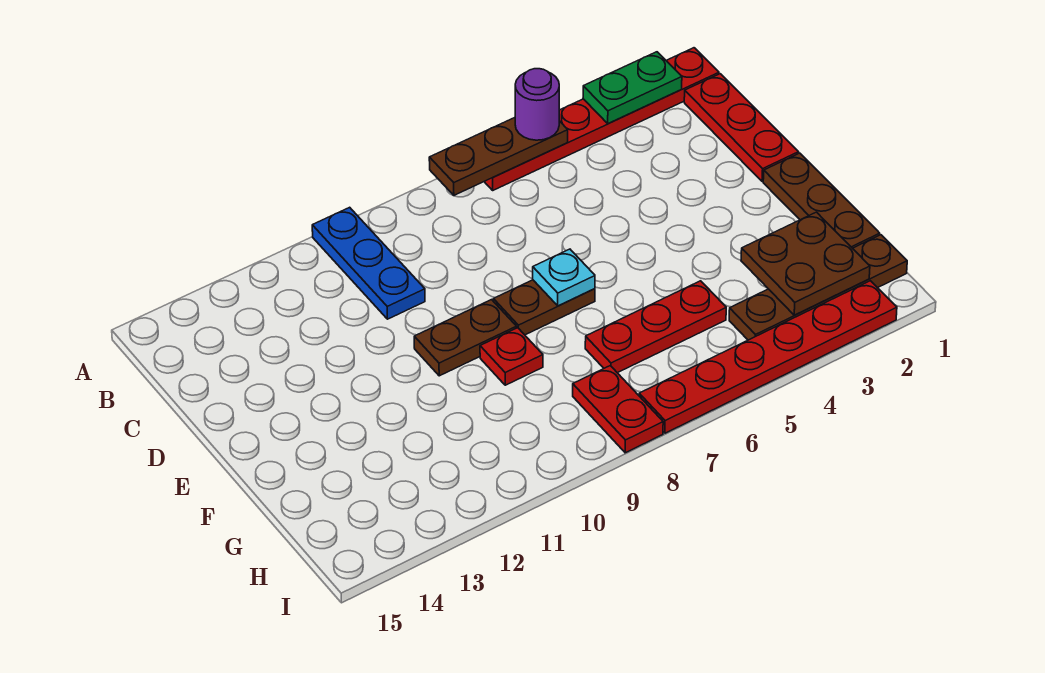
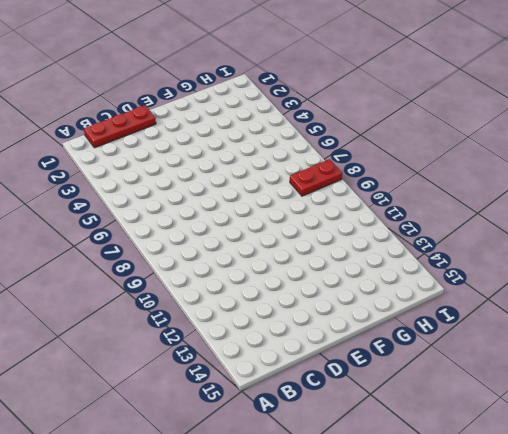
none -> red 1x6 plate [484,48,719,190]
none -> blue 1x3 plate [312,207,425,319]
none -> brown 1x3 plate [763,153,880,248]

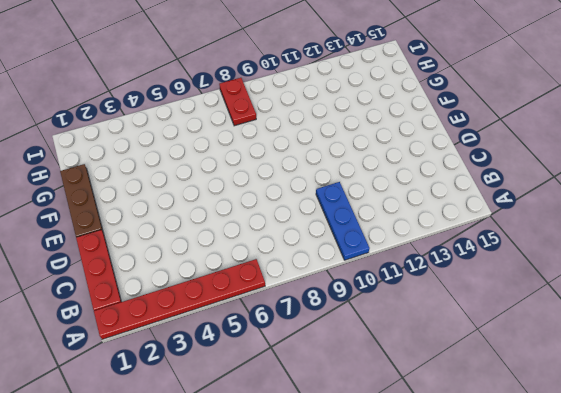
none -> brown 1x2 plate [493,280,595,335]
none -> brown 1x2 plate [414,300,517,376]
none -> red 1x1 plate [480,328,543,385]

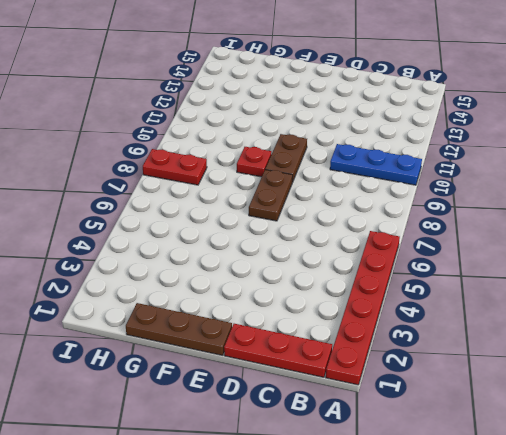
none -> red 1x3 plate [585,281,726,373]
none -> brown 1x4 plate [729,235,907,340]
none -> red 1x6 plate [639,281,897,433]

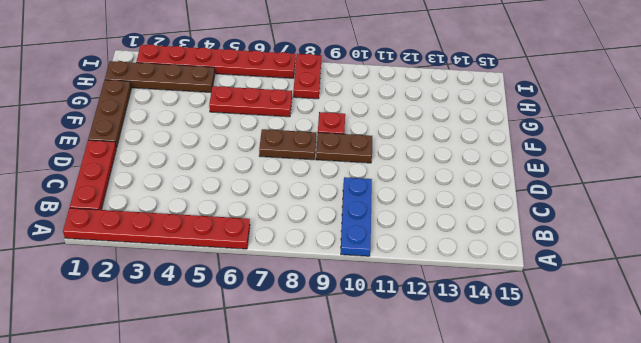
none -> green 1x2 plate [583,52,682,123]
none -> brown 1x3 plate [429,118,568,195]
none -> cyan 1x1 plate [533,249,595,306]

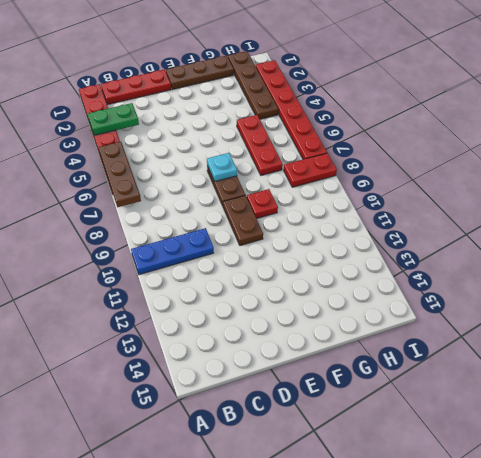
green 1x2 plate [88,103,139,135] -> green 1x2 plate turned to [583,52,682,123]
none -> brown 2x2 plate [741,212,870,315]
none -> purple 1x1 round brick [515,69,559,140]

